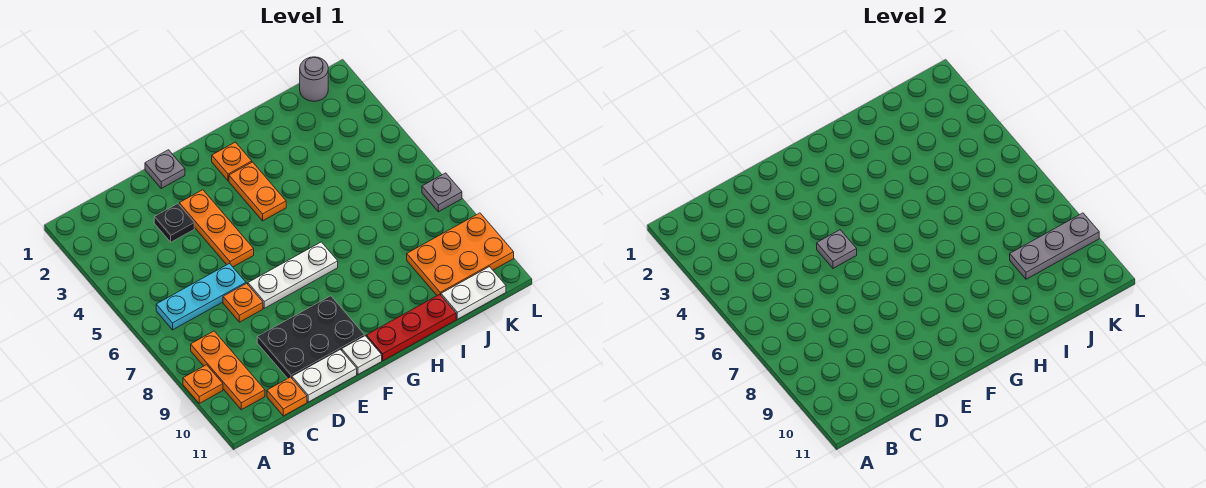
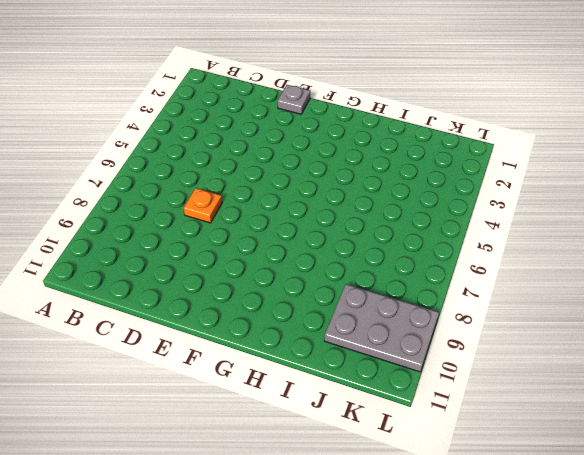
grey 2x3 plate [324,284,439,372] -> orange 2x3 plate [407,213,514,295]
none -> orange 1x1 plate [183,365,223,403]
none -> cyan 1x3 plate [156,264,246,330]
none -> orange 1x3 plate [191,331,265,410]

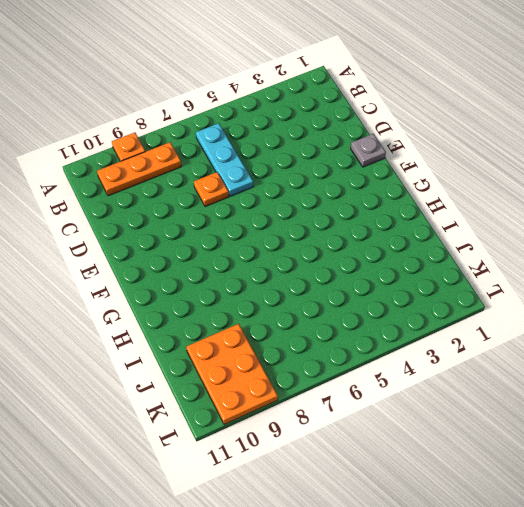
none -> orange 1x1 plate [267,377,307,416]
none -> black 1x1 plate [154,204,194,242]
none -> black 2x3 plate [257,296,364,378]

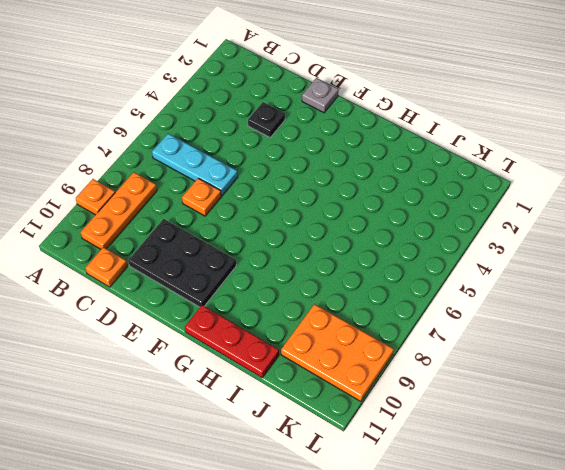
none -> white 1x2 plate [292,350,357,402]
none -> orange 1x3 plate [179,190,254,267]
none -> white 1x3 plate [248,242,338,308]

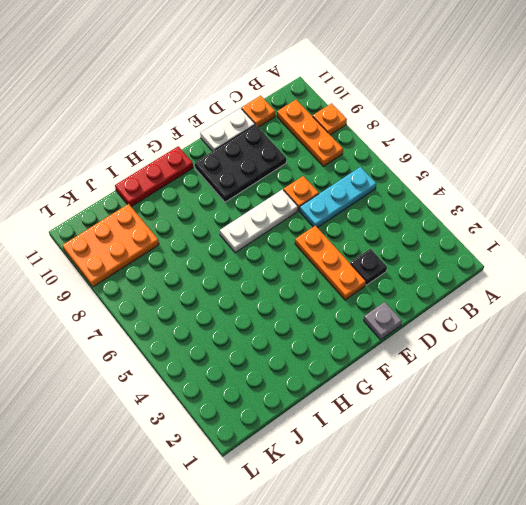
none -> white 1x1 plate [342,336,382,374]
none -> orange 1x1 plate [212,142,252,181]
none -> orange 1x2 plate [229,162,286,221]

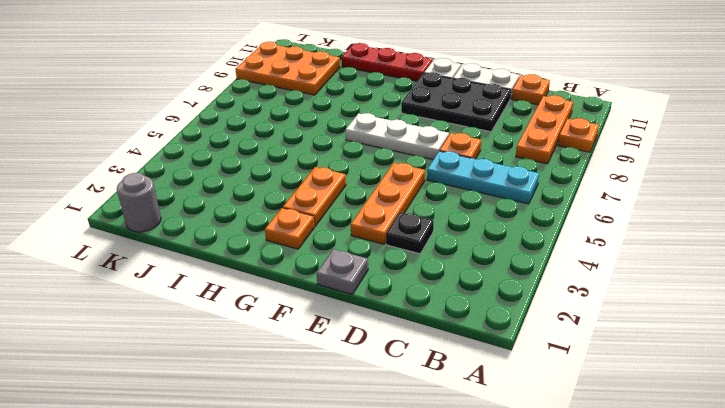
none -> white 1x2 plate [441,267,506,319]
none -> grey 1x1 plate [422,173,462,212]
none -> grey 1x1 plate [817,230,857,268]

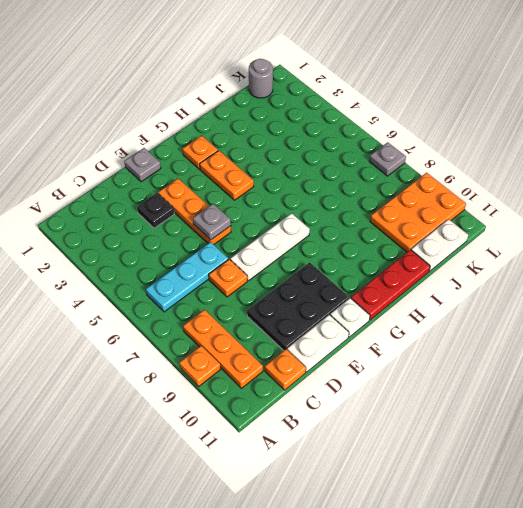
none -> grey 1x3 plate [1010,213,1099,279]

